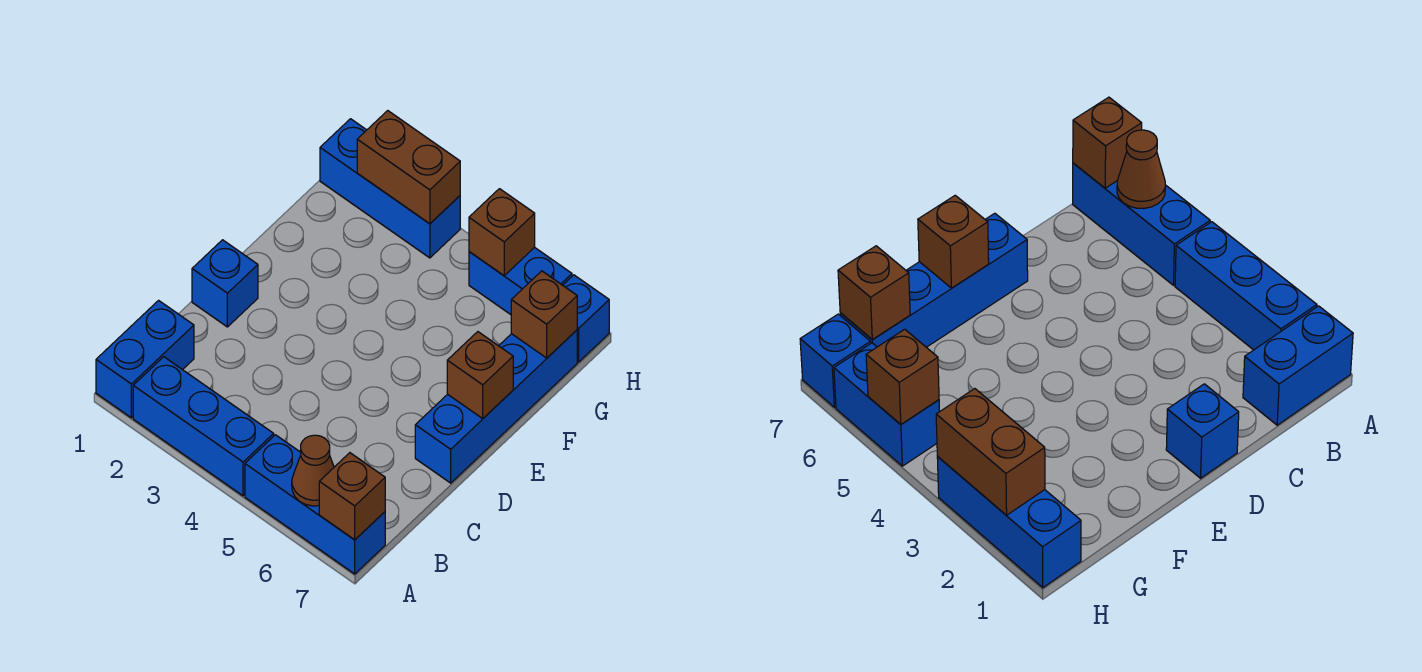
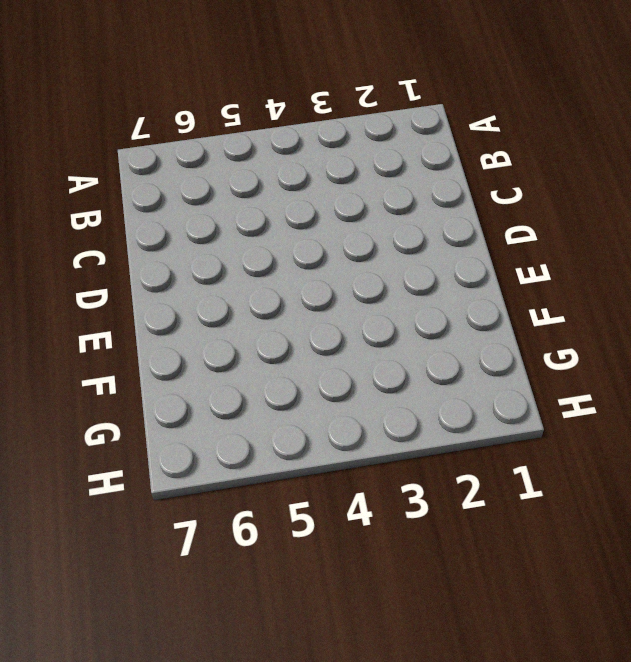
none -> blue 1x2 brick [96,300,194,418]
none -> blue 1x3 brick [133,357,274,496]
none -> blue 1x3 brick [245,435,385,574]

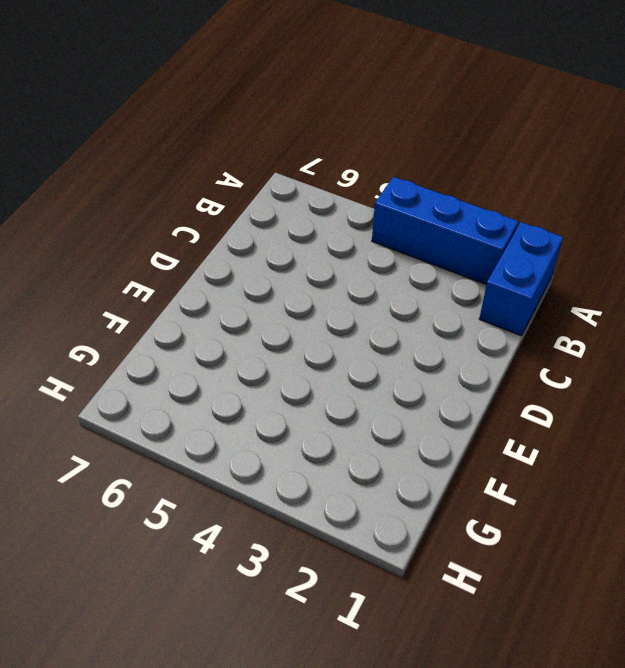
none -> blue 1x3 brick [245,435,385,574]
none -> blue 1x1 brick [192,240,258,327]
none -> blue 1x4 brick [415,330,577,483]

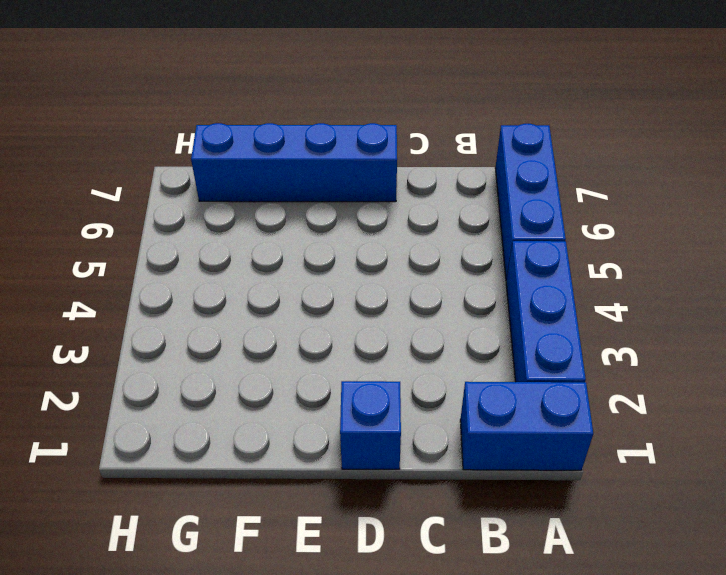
none -> blue 1x3 brick [320,119,460,258]
none -> blue 1x2 brick [469,247,572,315]
none -> blue 1x1 brick [563,275,609,362]

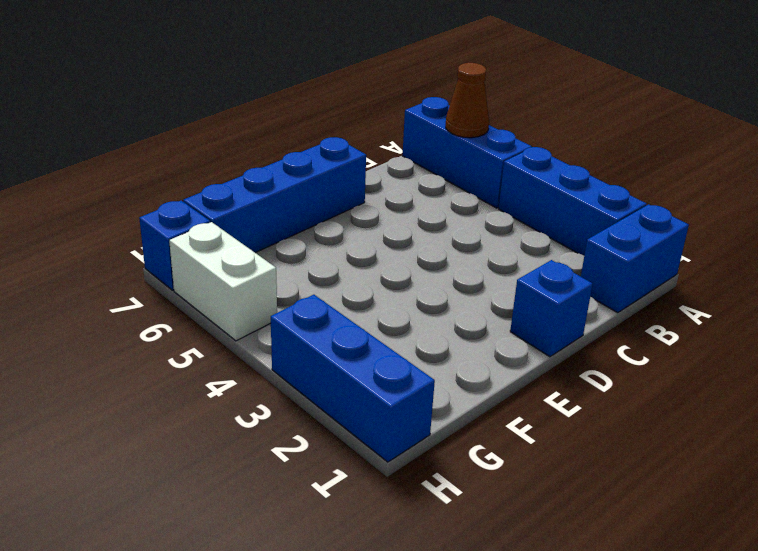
white 1x2 brick [169,222,277,341] -> blue 1x2 brick [469,247,572,315]
none -> brown 1x1 brick [319,453,385,540]
none -> brown 1x1 brick [447,332,513,418]
none -> brown 1x1 brick [511,271,577,358]

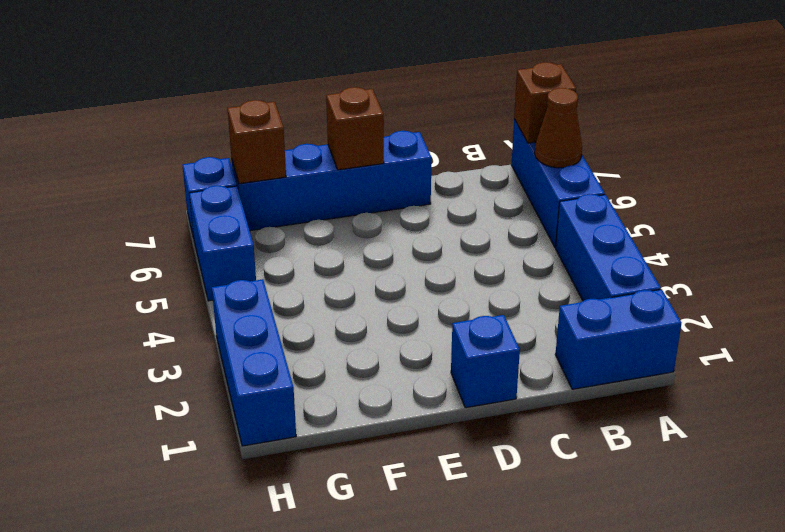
none -> brown 1x2 brick [357,111,460,224]
none -> brown 1x1 brick [469,189,535,276]

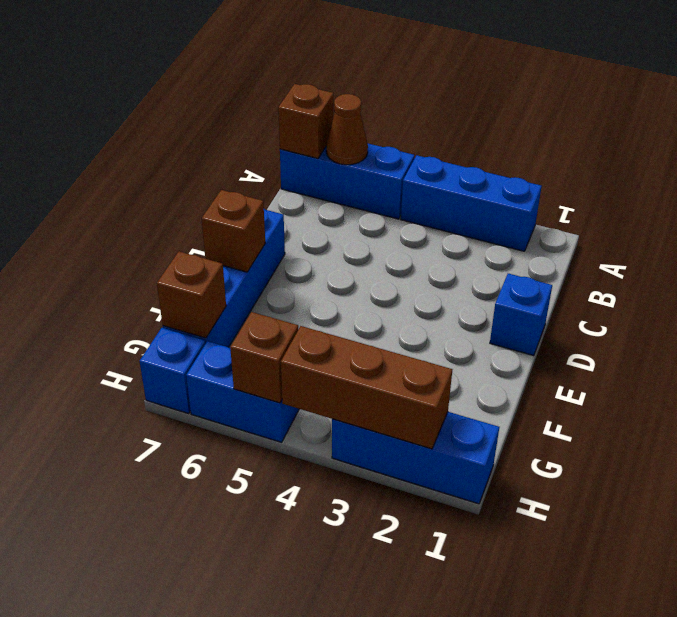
brown 1x3 brick [281,326,452,449] -> brown 1x2 brick [357,111,460,224]
none -> blue 1x2 brick [96,300,194,418]

